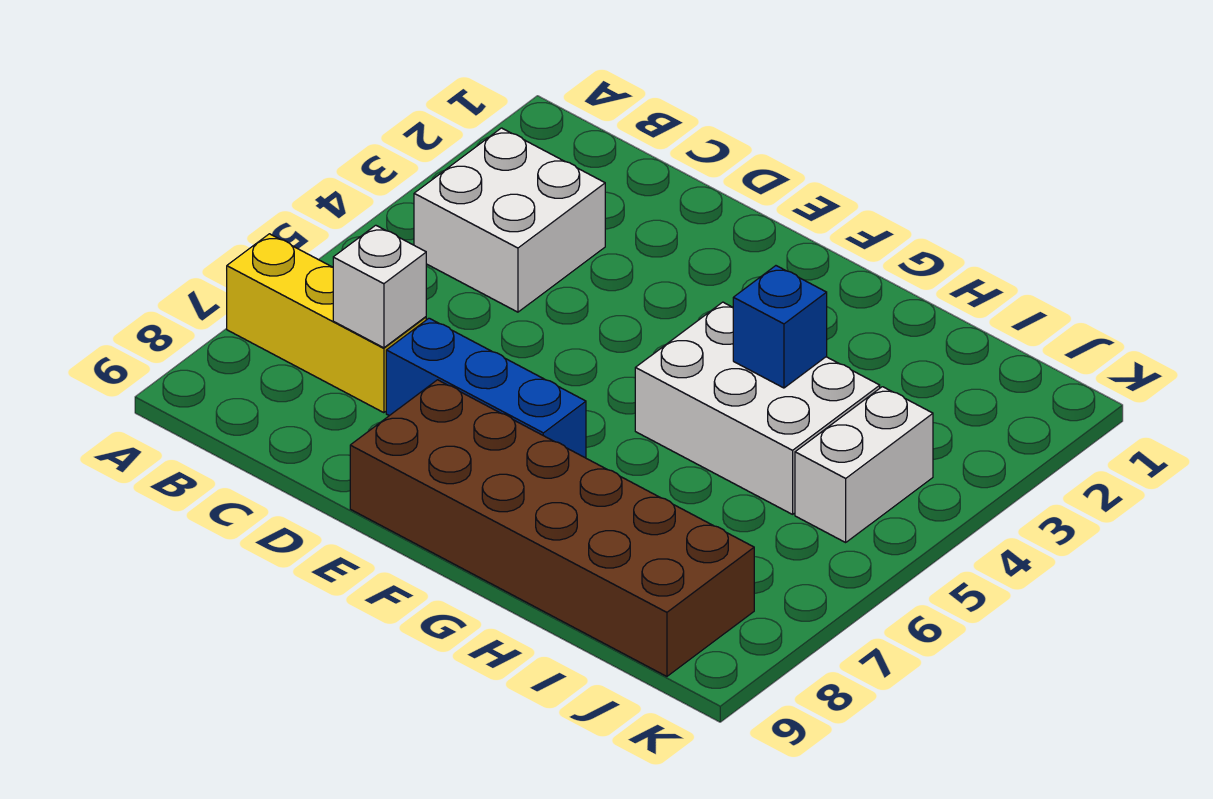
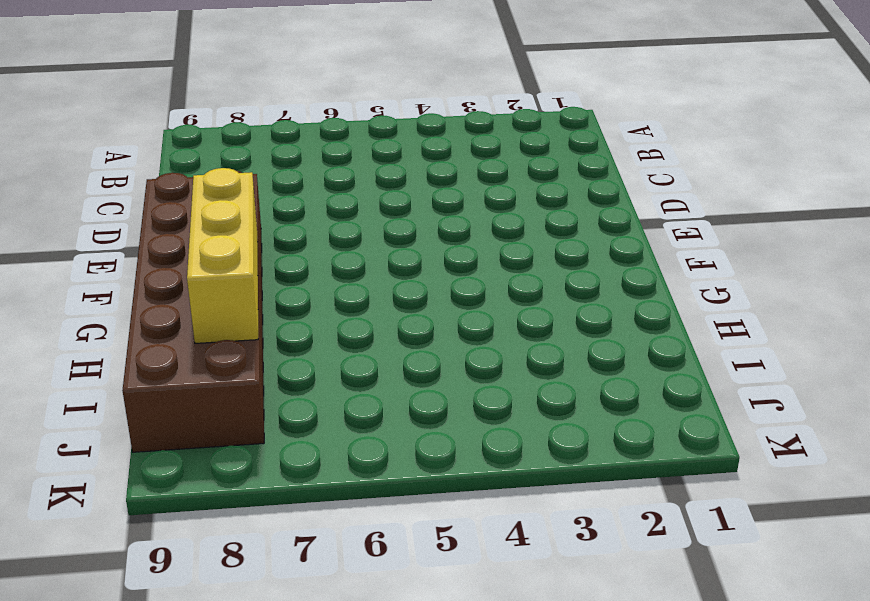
yellow 1x3 brick [187,168,258,343] -> yellow 1x3 brick moved to [227,234,426,413]
none -> white 2x2 brick [414,128,605,312]
none -> blue 1x3 brick [386,318,586,458]

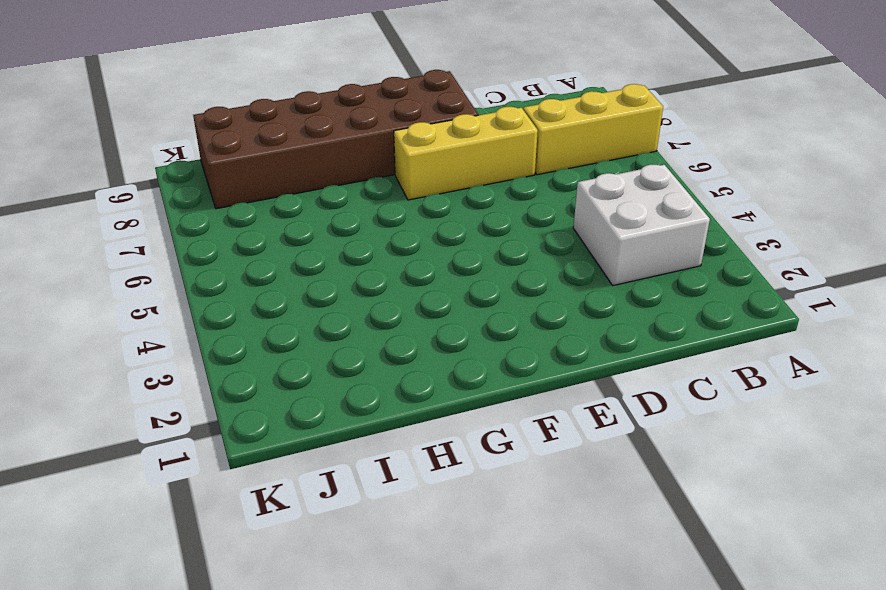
yellow 1x3 brick [394,107,538,200] -> blue 1x3 brick [386,318,586,458]
none -> white 2x3 brick [635,302,880,514]
none -> white 1x2 brick [795,387,933,542]

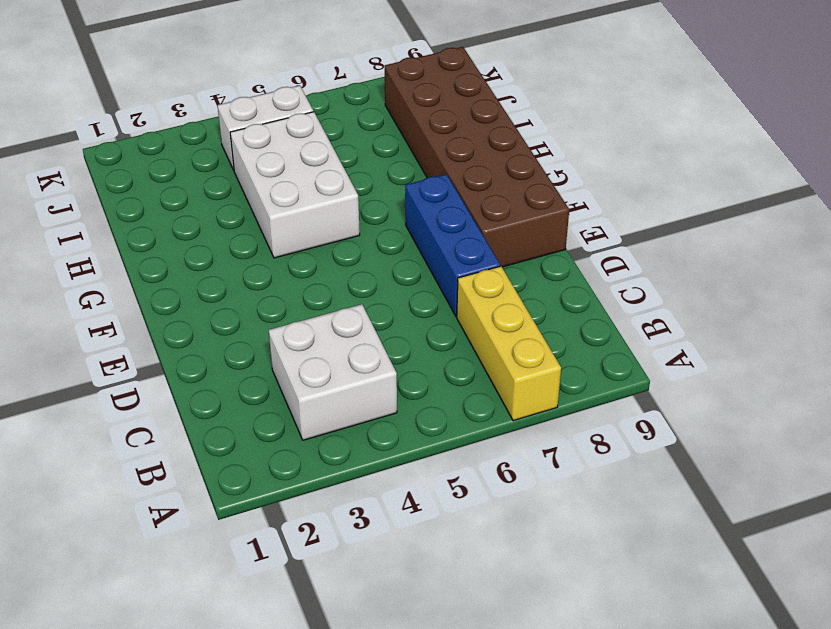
none -> white 1x1 brick [333,225,426,348]
none -> blue 1x1 brick [733,266,827,388]

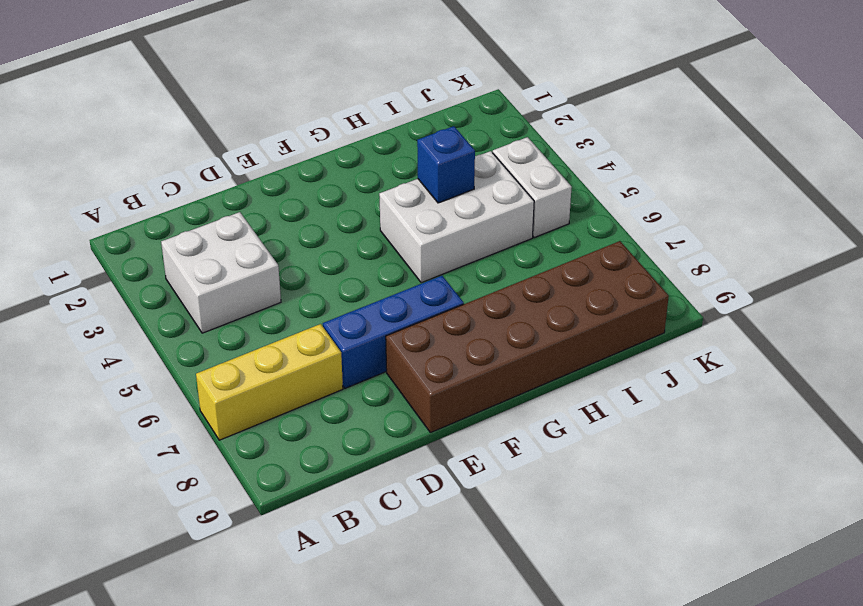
none -> white 1x1 brick [333,225,426,348]

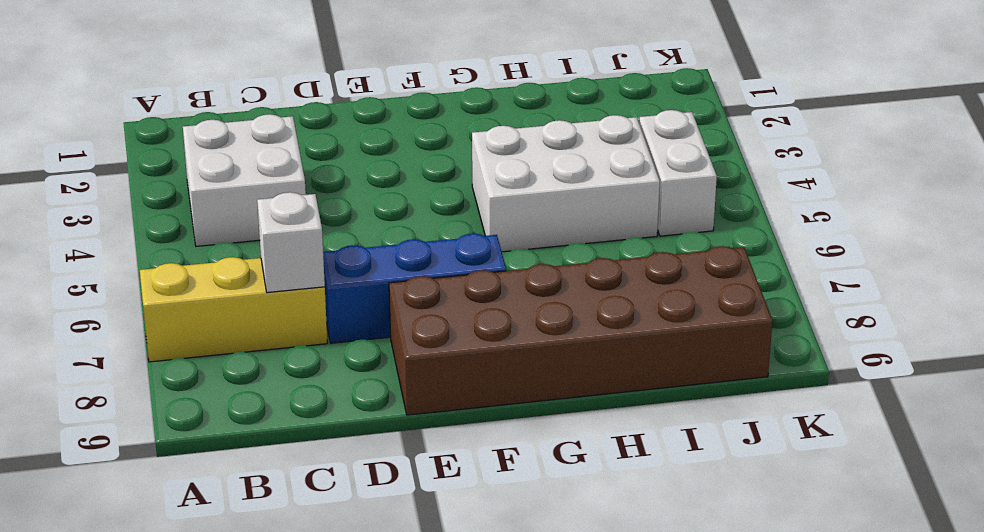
none -> blue 1x1 brick [733,266,827,388]

